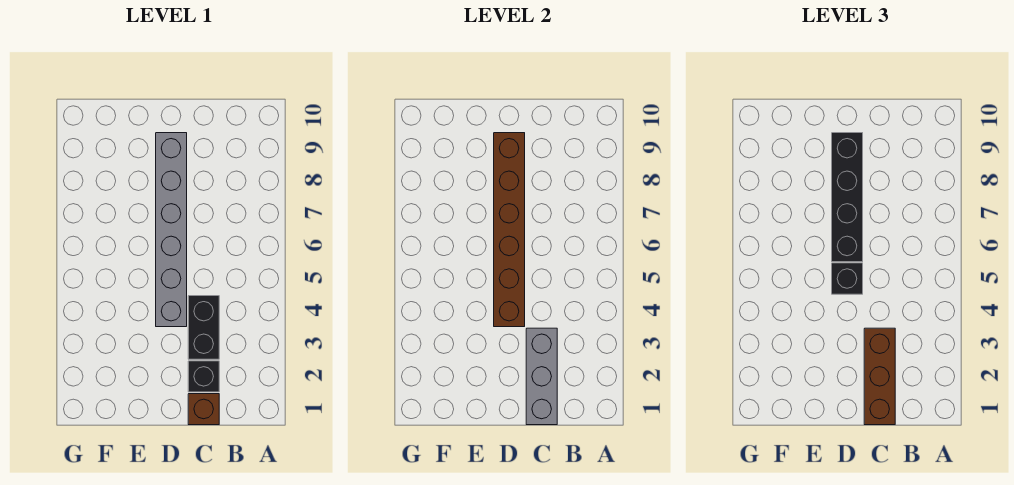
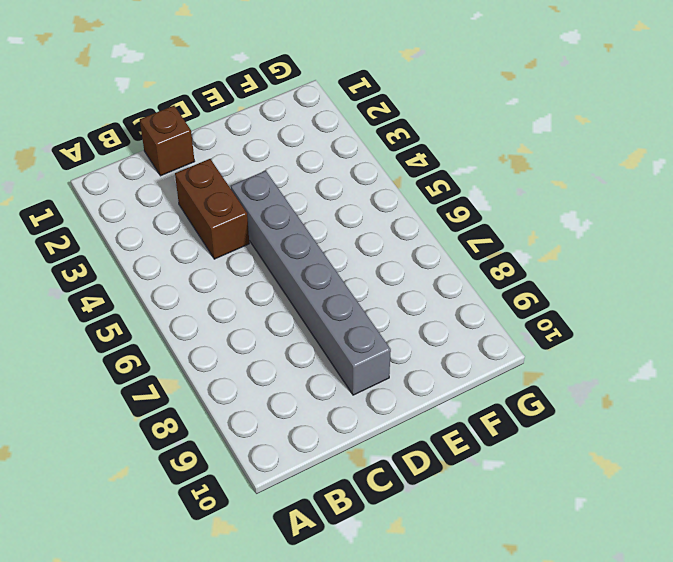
brown 1x2 brick [175,159,249,259] -> black 1x2 brick [188,296,219,359]
none -> black 1x1 brick [188,361,219,392]
none -> grey 1x3 brick [526,328,557,425]

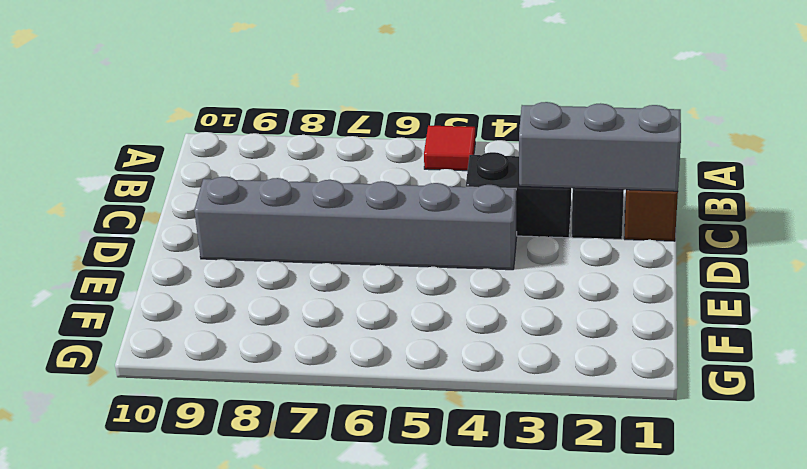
red 1x1 tile [424,125,475,171] -> none
none -> brown 1x6 brick [494,133,525,327]
none -> brown 1x3 brick [864,328,895,425]

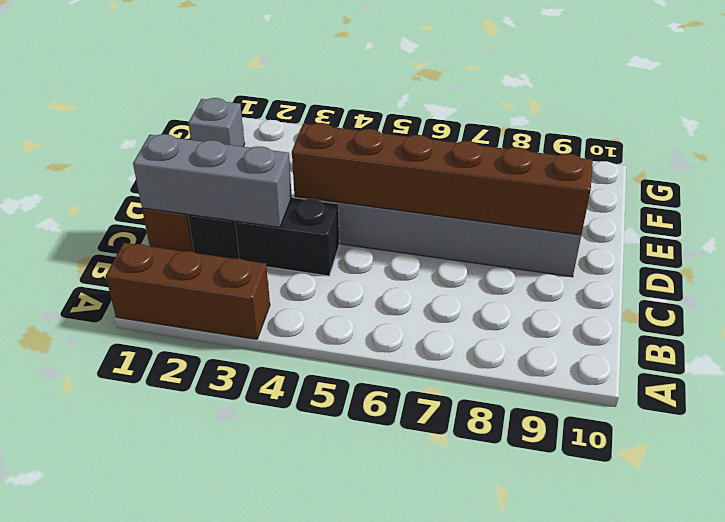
brown 1x3 brick [106,243,270,339] -> brown 1x3 brick moved to [864,328,895,425]
grey 1x1 brick [188,98,245,147] -> none
none -> black 1x1 brick [832,263,863,294]
none -> black 1x4 brick [832,133,863,262]

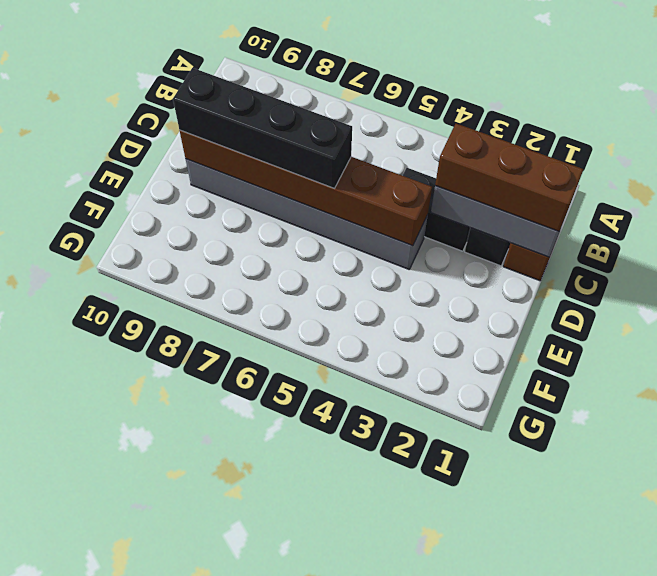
none -> black 1x1 brick [832,263,863,294]

